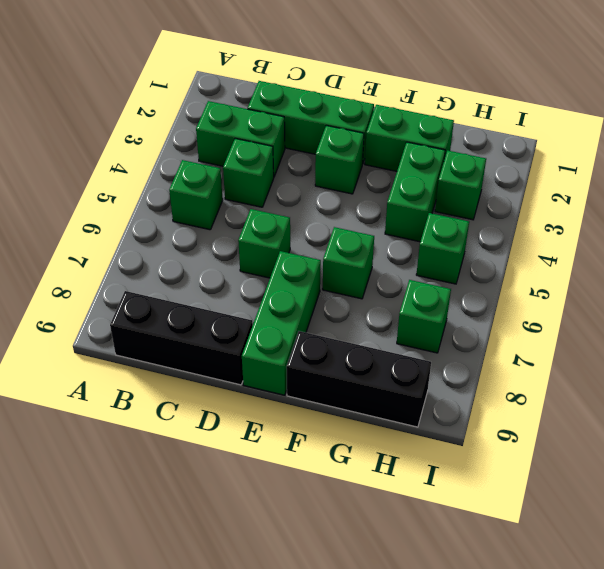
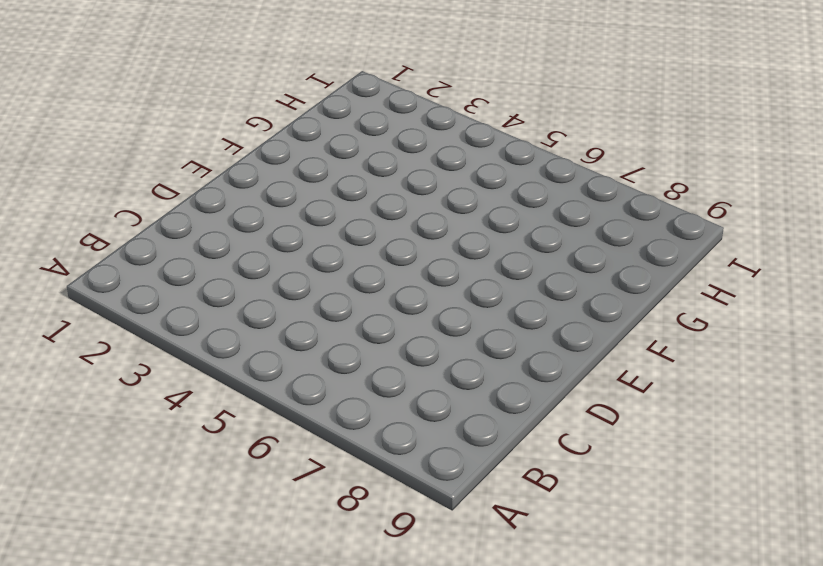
none -> green 1x2 brick [196,101,285,176]
none -> green 1x1 brick [169,160,223,230]
none -> black 1x3 brick [110,291,253,385]

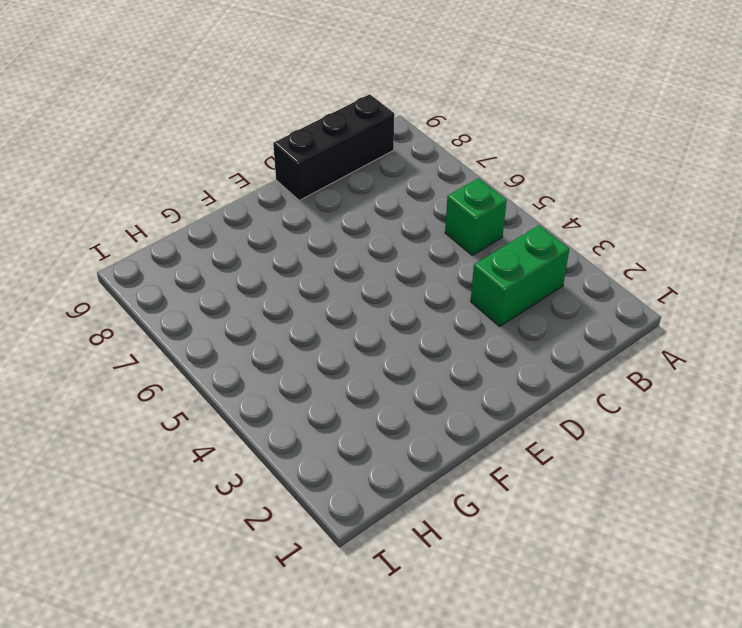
none -> green 1x3 brick [248,81,374,163]
none -> green 1x1 brick [223,138,274,207]
none -> green 1x1 brick [238,209,290,278]

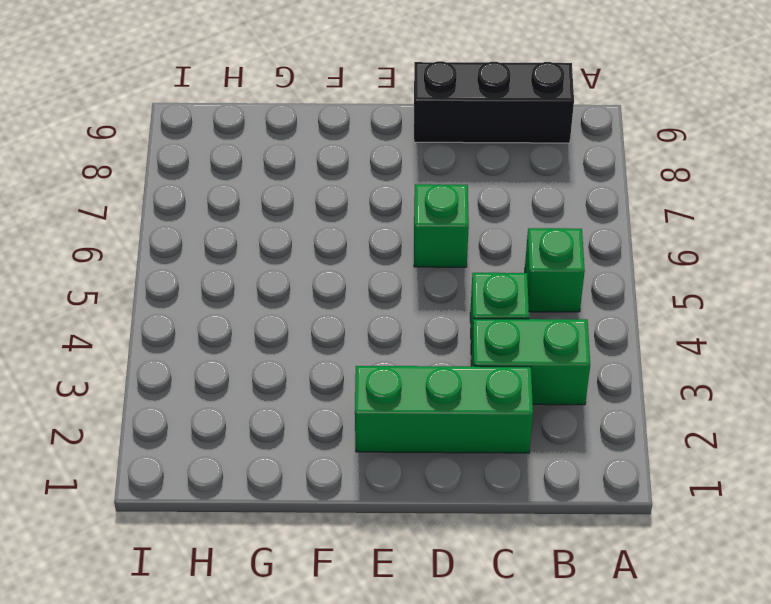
none -> green 1x1 brick [315,125,364,194]
none -> green 1x3 brick [242,251,321,395]
none -> green 1x2 brick [365,105,454,171]

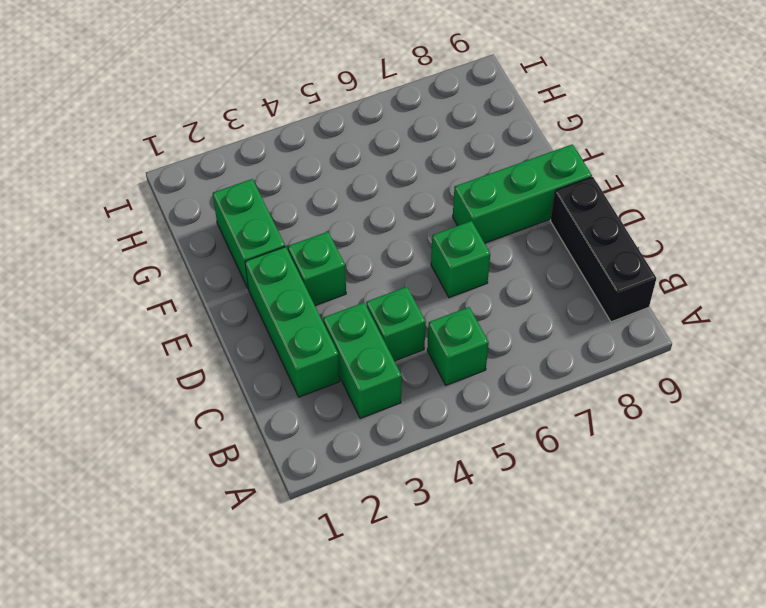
none -> green 1x1 brick [323,227,374,299]
none -> black 1x3 brick [286,331,431,427]
none -> green 1x2 brick [385,142,445,242]

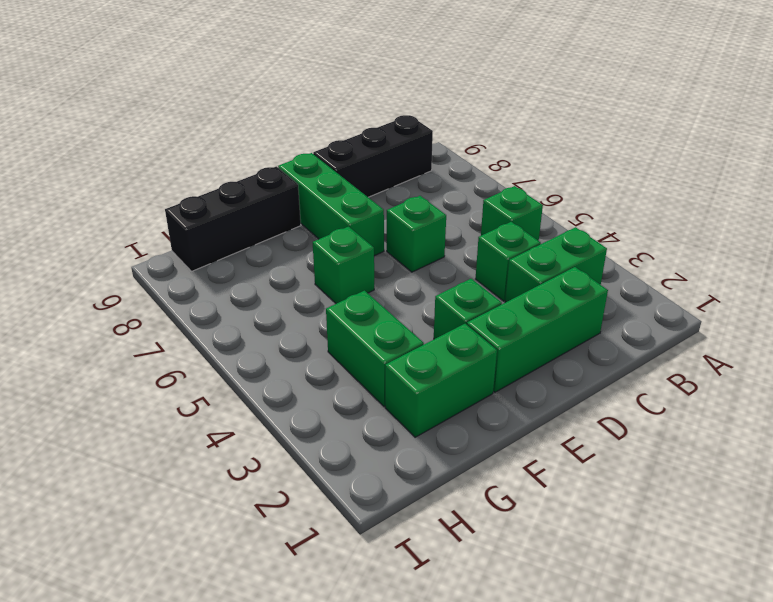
none -> green 1x1 brick [435,151,486,220]
none -> green 1x1 brick [416,213,469,284]
none -> green 1x1 brick [397,280,451,353]

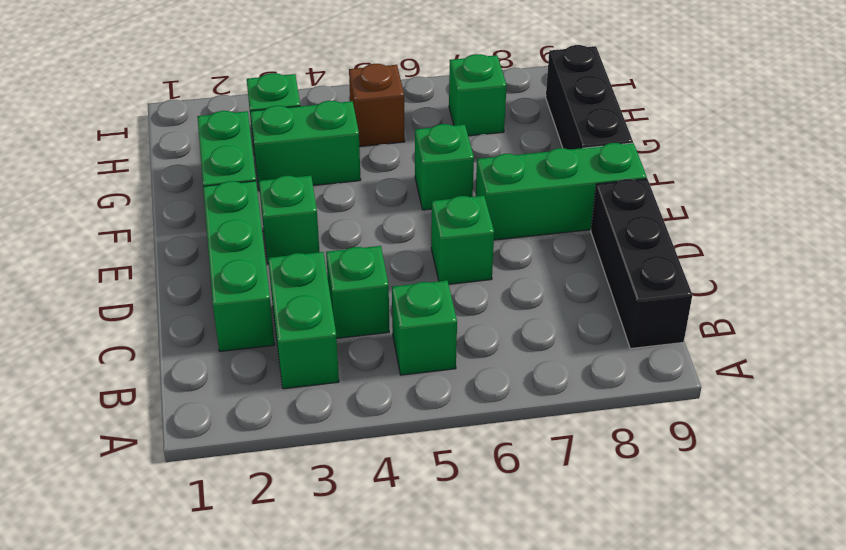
brown 1x1 brick [349,64,405,147] -> green 1x1 brick [416,213,469,284]

